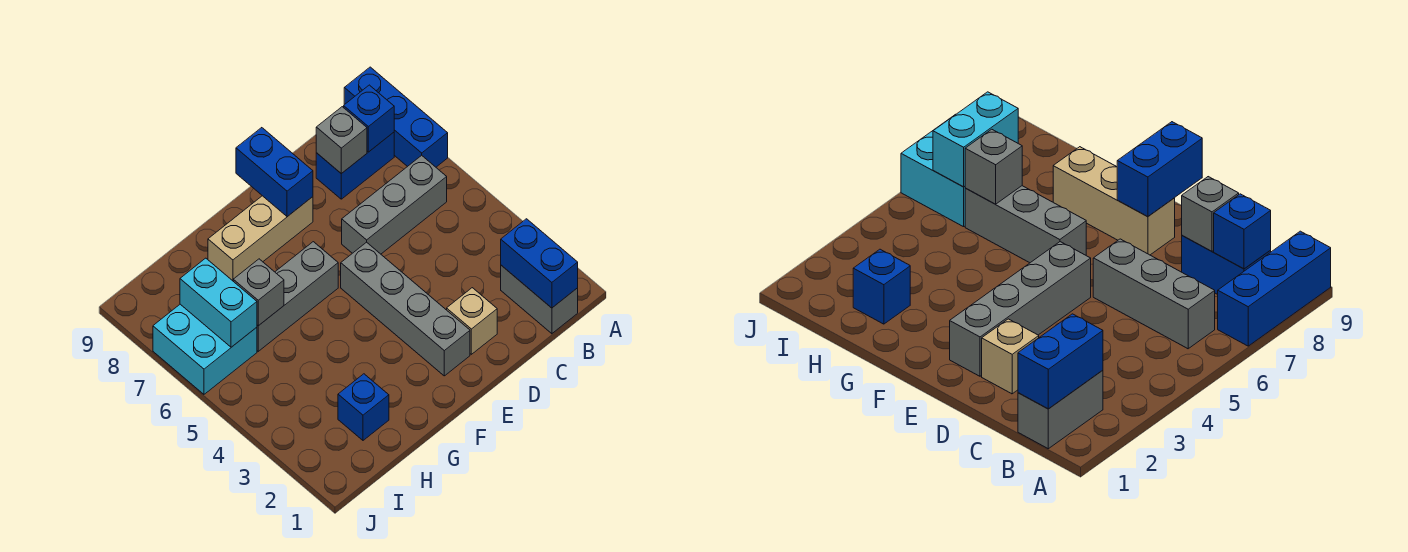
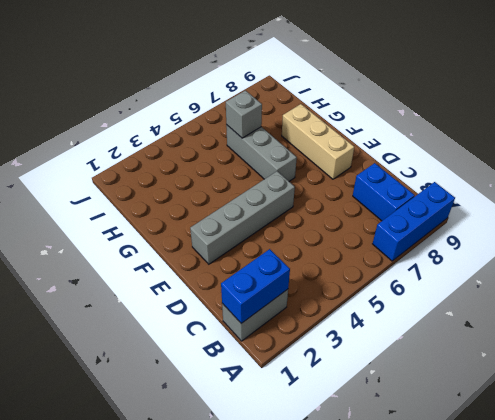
none -> grey 1x3 brick [342,155,447,254]
none -> tan 1x1 brick [447,288,497,354]
none -> blue 1x1 brick [338,374,389,440]

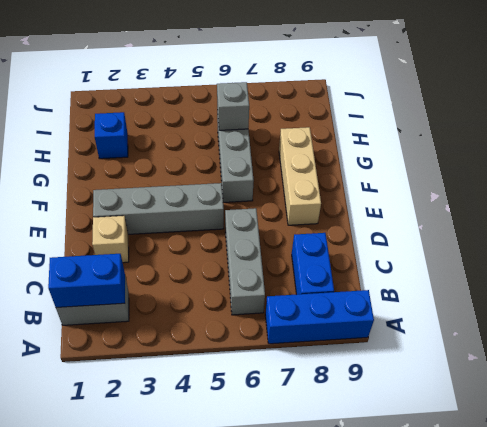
none -> cyan 2x2 brick [153,304,257,394]
none -> blue 1x1 brick [344,85,394,152]
none -> grey 1x1 brick [316,107,367,174]

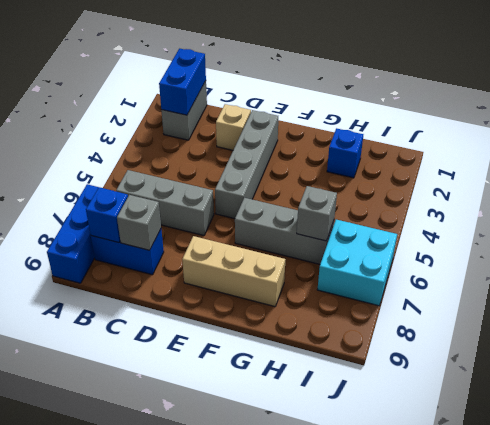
none -> blue 1x2 brick [236,128,313,217]
none -> cyan 1x2 brick [180,258,257,347]

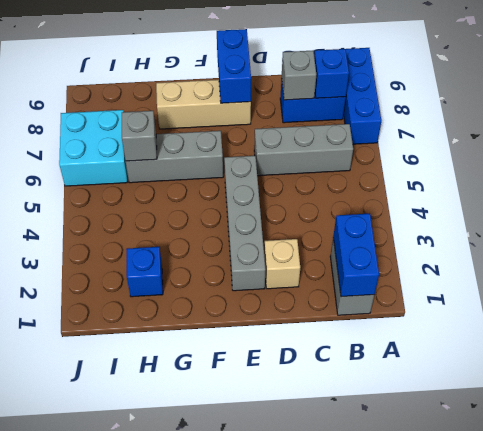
none -> cyan 1x2 brick [180,258,257,347]

